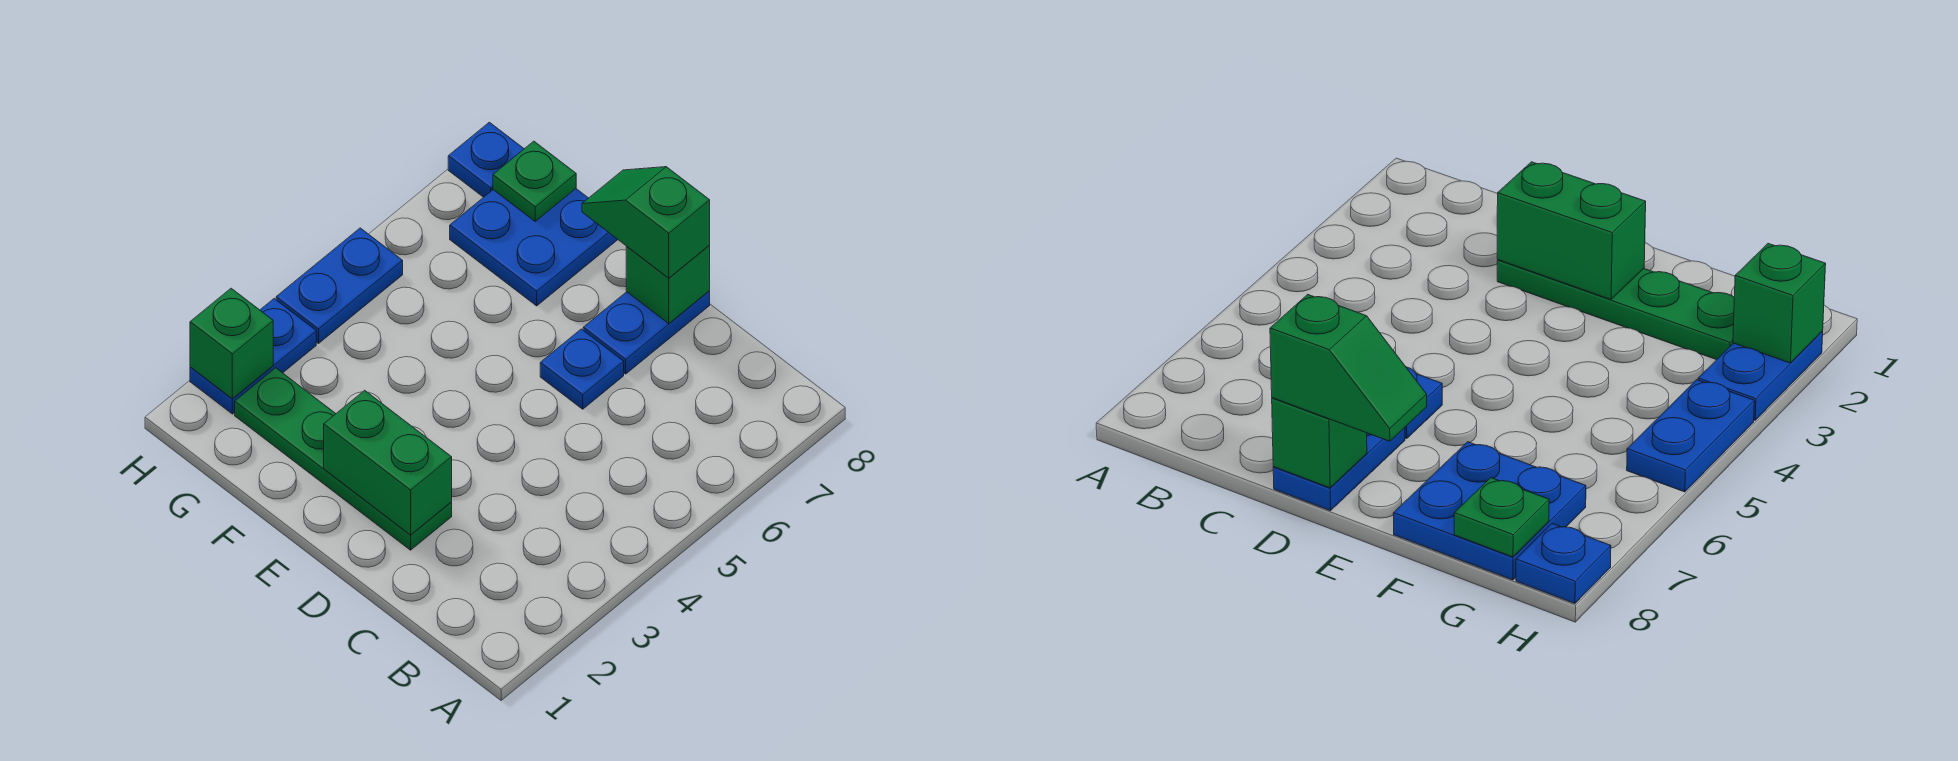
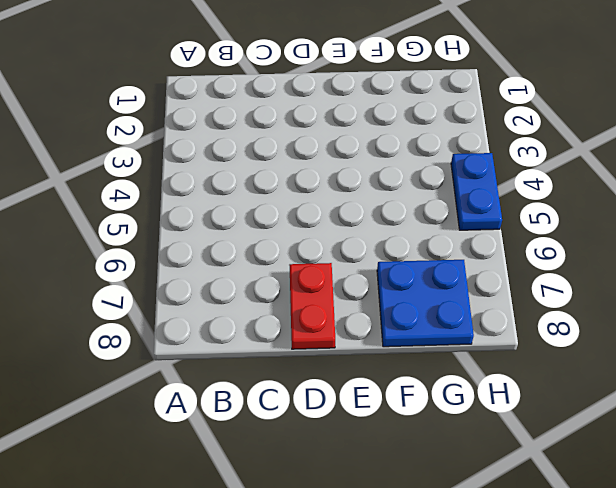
red 1x2 plate [289,263,335,349] -> blue 1x2 plate [583,291,710,374]
none -> green 1x4 plate [235,368,452,550]
none -> blue 1x1 plate [540,329,624,409]
none -> blue 1x2 plate [190,299,316,414]

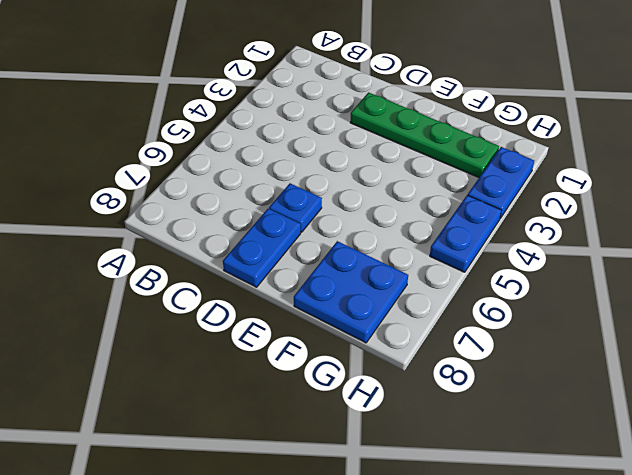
none -> blue 1x1 plate [448,122,524,197]
none -> green 1x2 brick [324,390,452,535]
none -> green 1x1 brick [626,245,710,324]

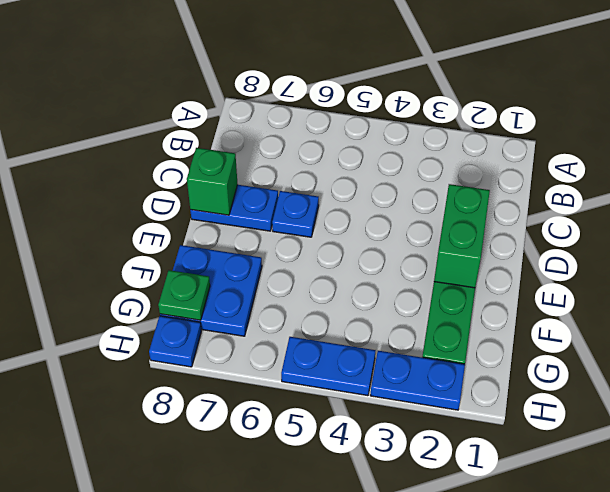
none -> green 1x1 brick [190,288,273,399]
none -> green 1x2 slope [582,167,710,278]

